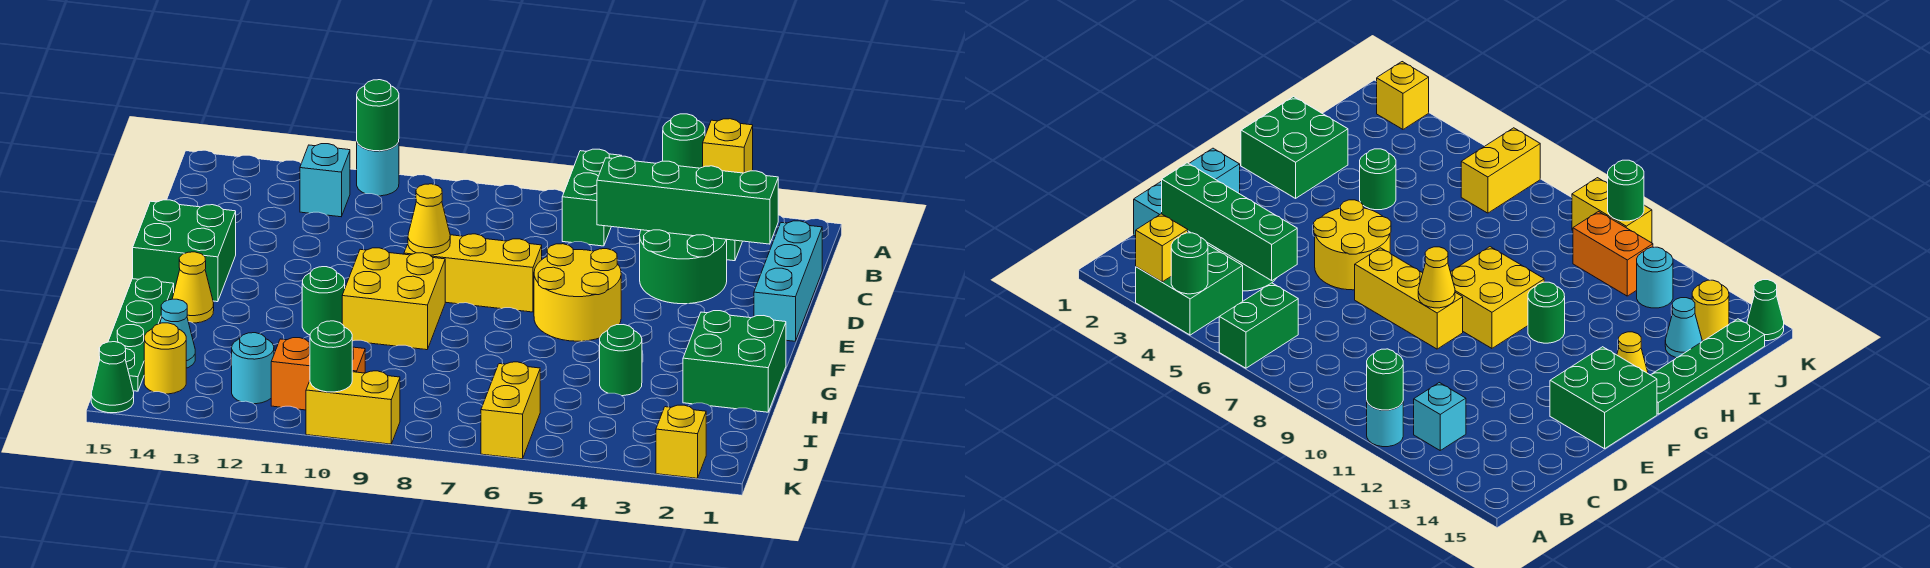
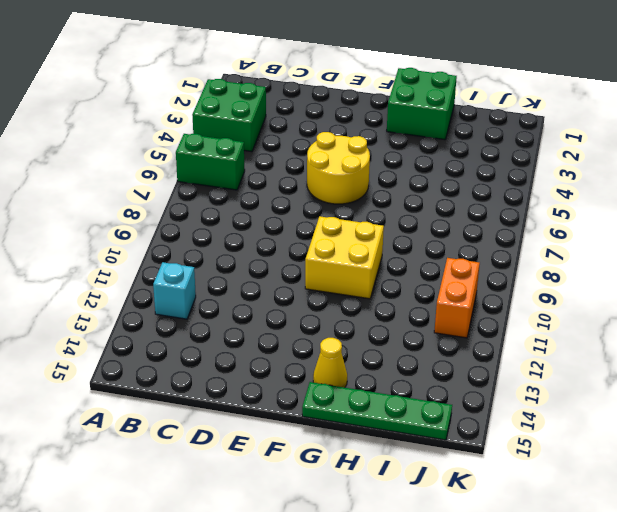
none -> cyan 1x1 round brick [357,142,399,196]
none -> cyan 1x3 brick [754,221,822,341]
none -> green 2x2 round brick [640,230,727,304]

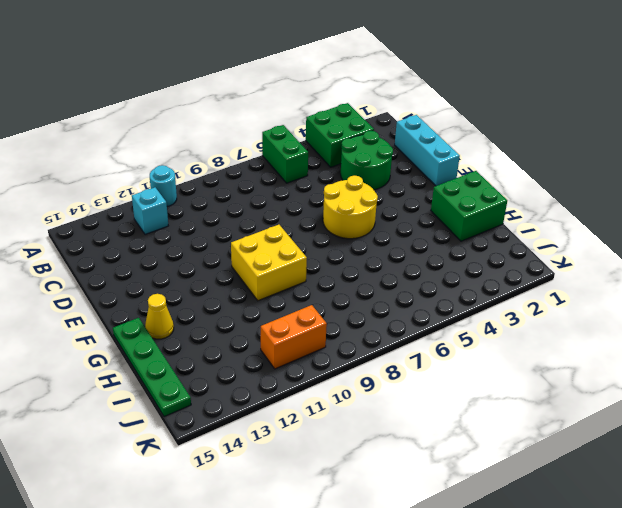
none -> yellow 1x3 brick [404,234,542,312]
none -> green 2x2 brick [133,200,236,302]
none -> green 1x1 round brick [302,267,345,335]

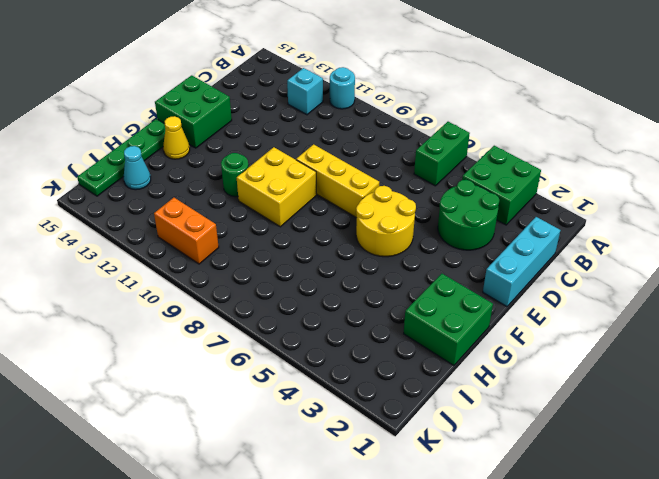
none -> green 1x1 round brick [600,325,642,396]
none -> yellow 1x2 brick [481,362,540,459]
none -> cyan 1x1 round brick [232,333,274,404]

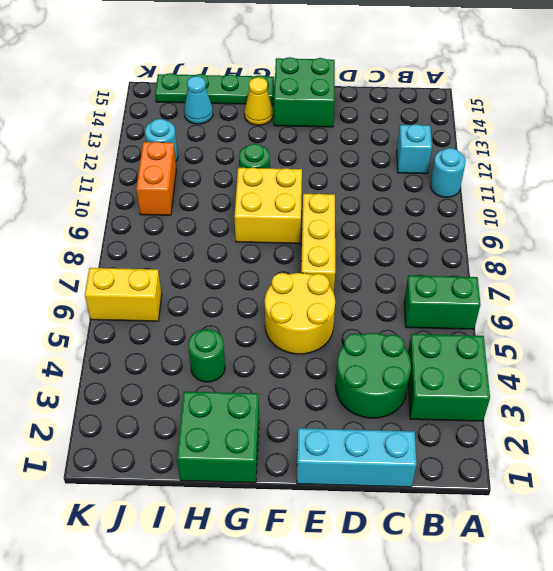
none -> yellow 1x1 round brick [144,323,186,394]
none -> yellow 1x1 brick [656,405,706,478]
none -> yellow 1x2 brick [306,371,400,444]

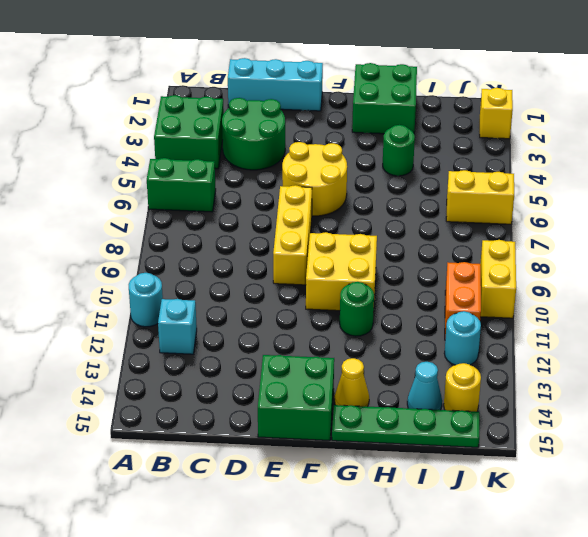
none -> green 1x1 cone [91,342,134,413]
none -> yellow 1x1 brick [703,119,753,173]
none -> green 1x1 round brick [663,114,705,168]

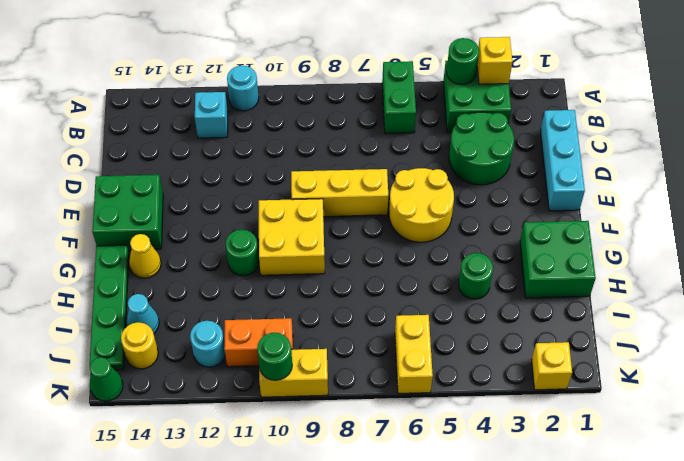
none -> green 1x1 round brick [357,80,399,151]
none -> green 1x4 brick [597,156,778,244]
none -> yellow 1x1 cone [408,184,450,255]

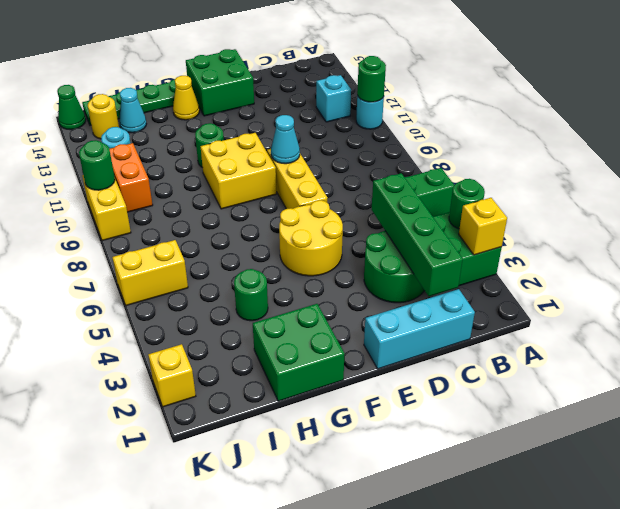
cyan 1x1 cone [271,115,300,164] -> yellow 1x1 cone [408,184,450,255]

